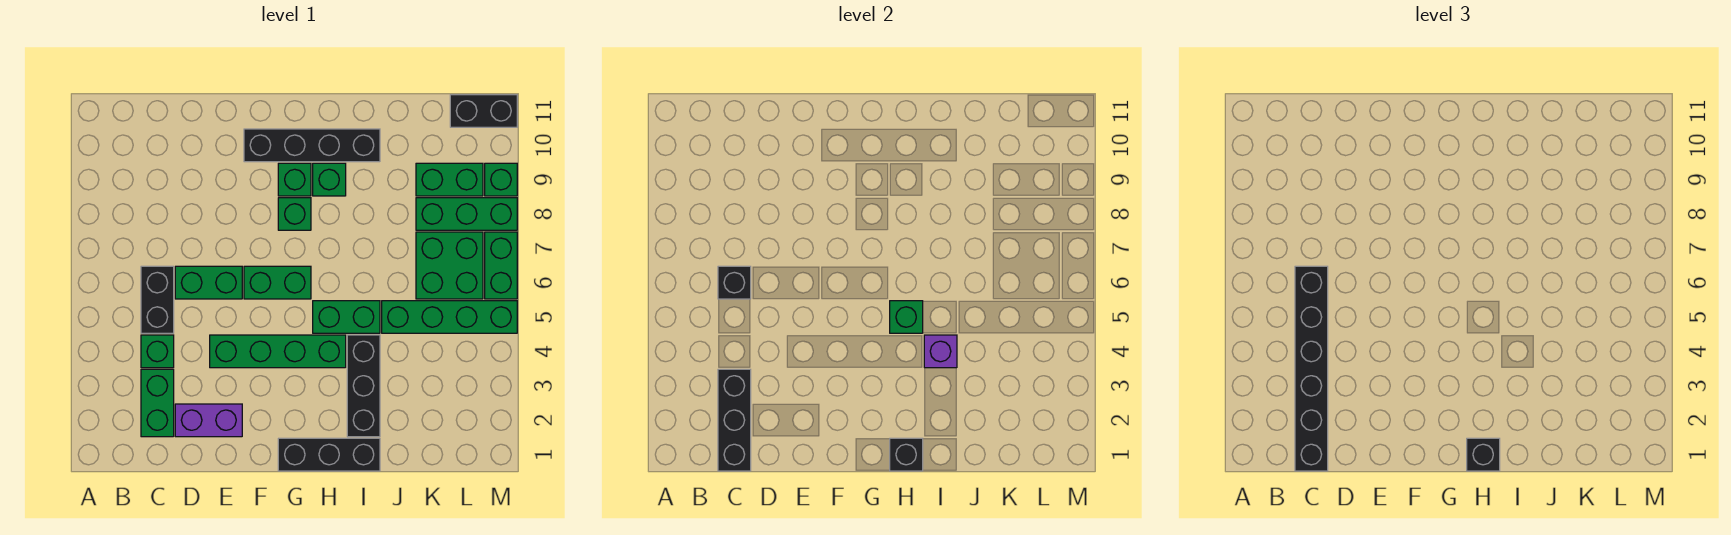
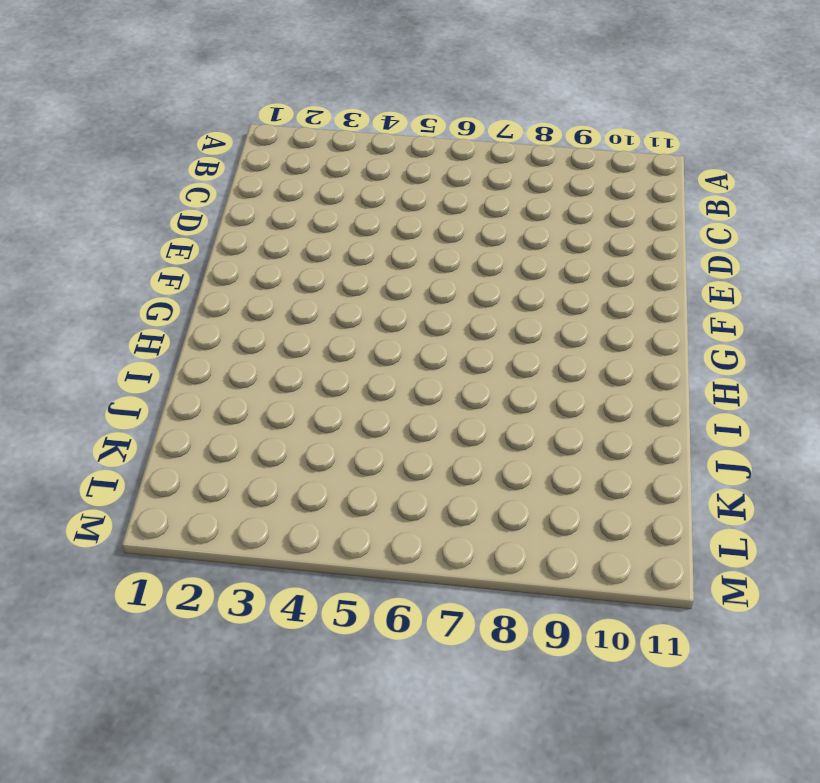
none -> green 1x2 brick [141,369,174,437]
none -> green 1x1 brick [141,335,174,368]
none -> black 1x2 brick [141,266,174,333]

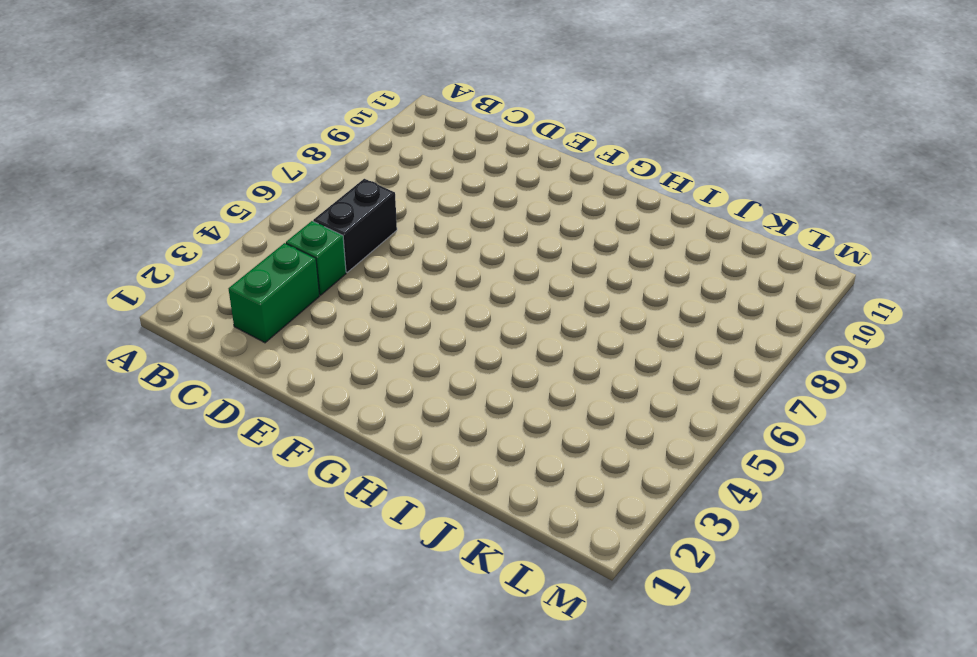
none -> purple 1x2 brick [175,404,242,437]
none -> green 1x2 brick [175,266,242,299]
none -> green 1x4 brick [210,335,346,368]

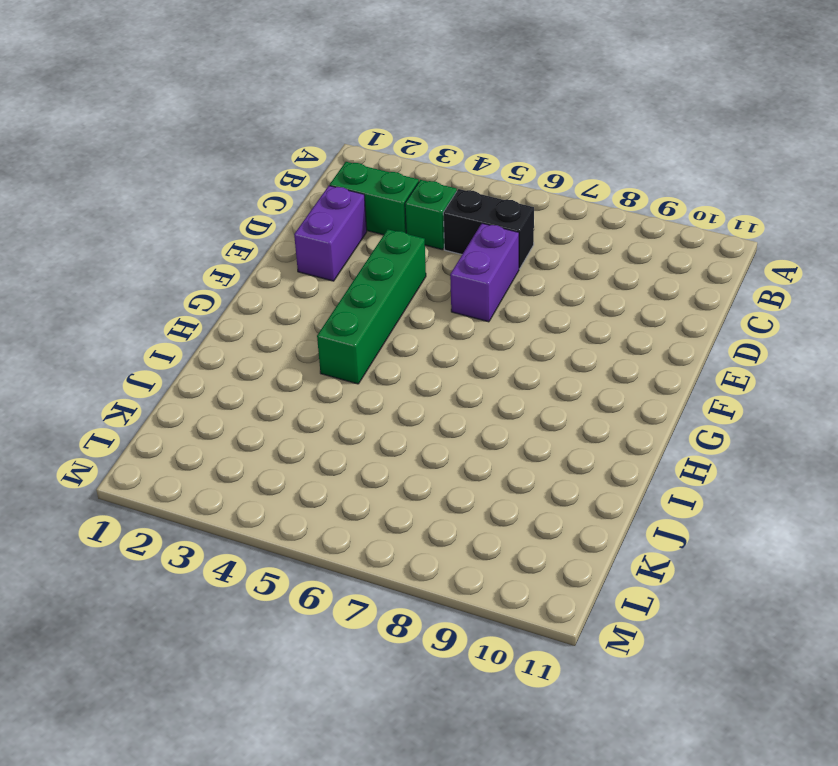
purple 1x2 brick [450,223,519,322] -> green 1x2 brick [175,266,242,299]
none -> green 1x2 brick [244,266,311,299]
none -> black 1x4 brick [244,129,380,162]
none -> black 1x3 brick [278,438,380,471]

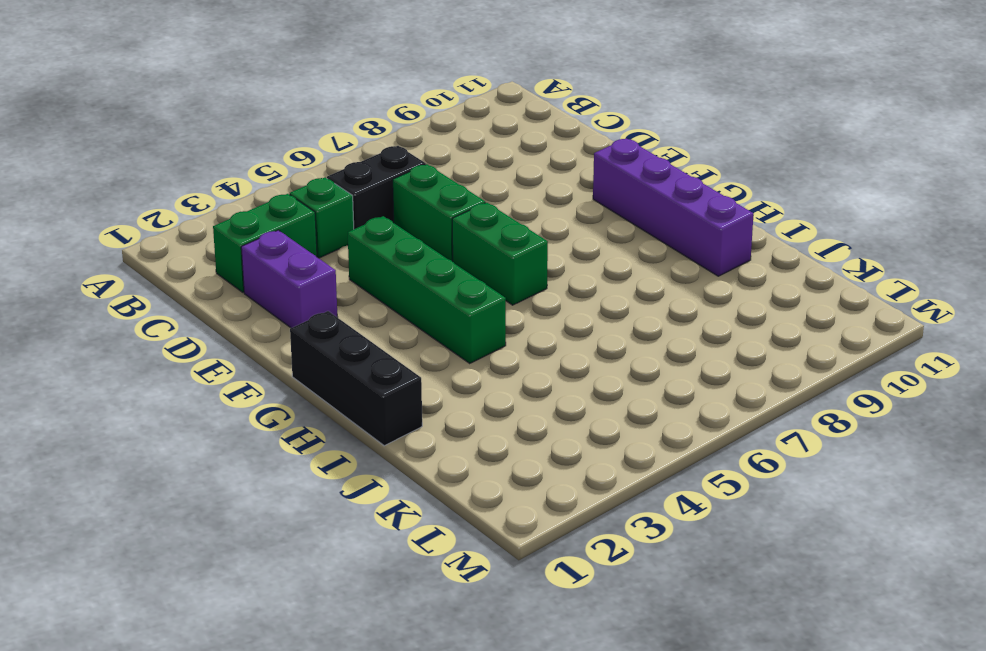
purple 1x4 brick [593,138,754,276] -> black 1x4 brick [244,129,380,162]
none -> green 1x1 brick [278,198,311,230]
none -> green 1x1 brick [278,163,311,196]
none -> green 1x2 brick [313,301,380,333]

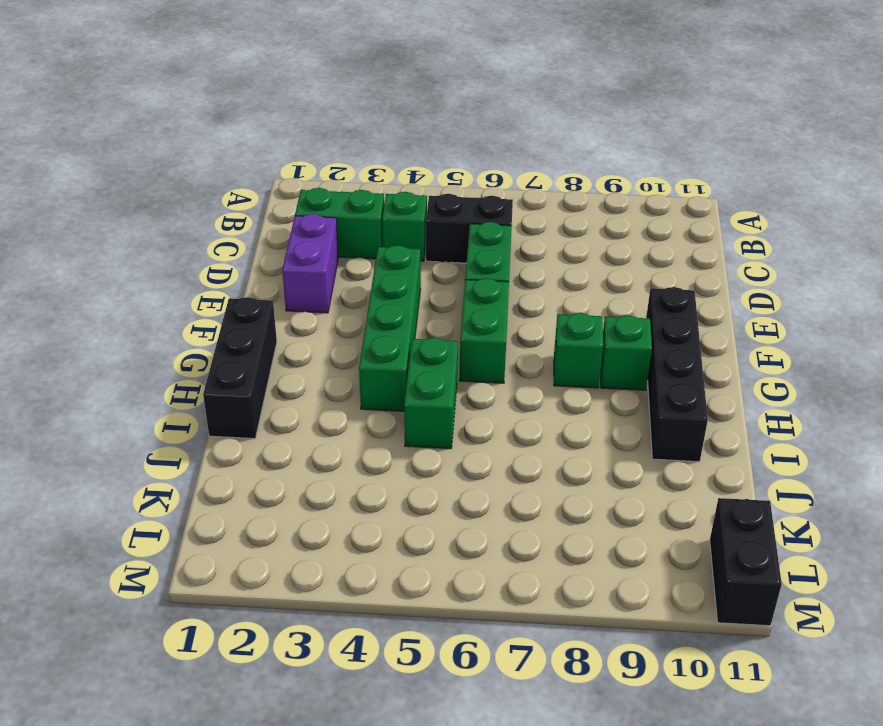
none -> green 1x1 brick [313,163,346,196]
none -> black 1x3 brick [347,335,380,437]
none -> green 1x4 brick [382,301,517,333]

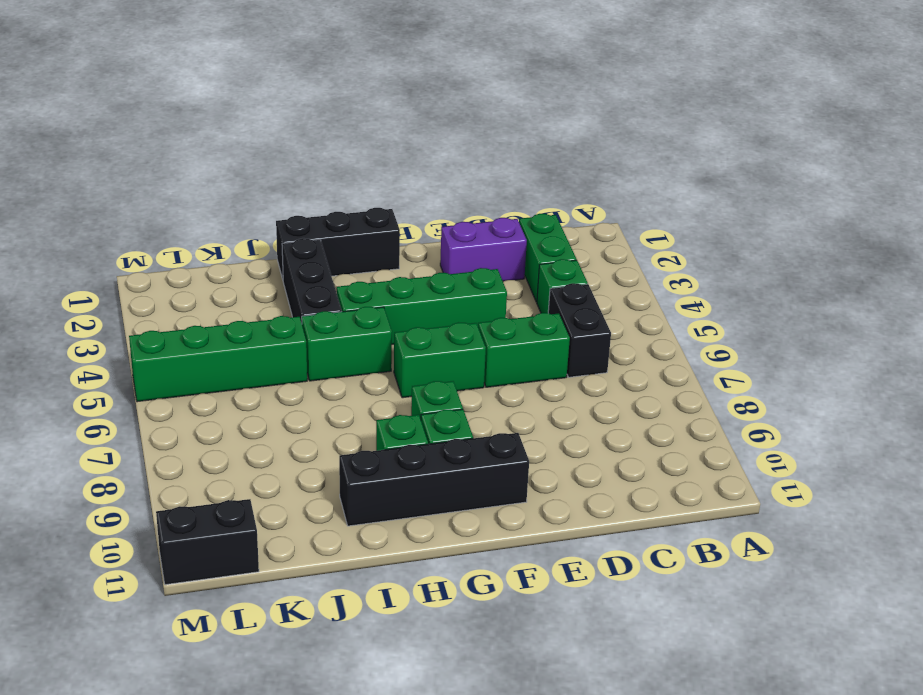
none -> green 2x2 brick [416,232,483,299]
none -> green 1x3 brick [416,198,517,230]
none -> green 1x2 brick [416,163,483,196]

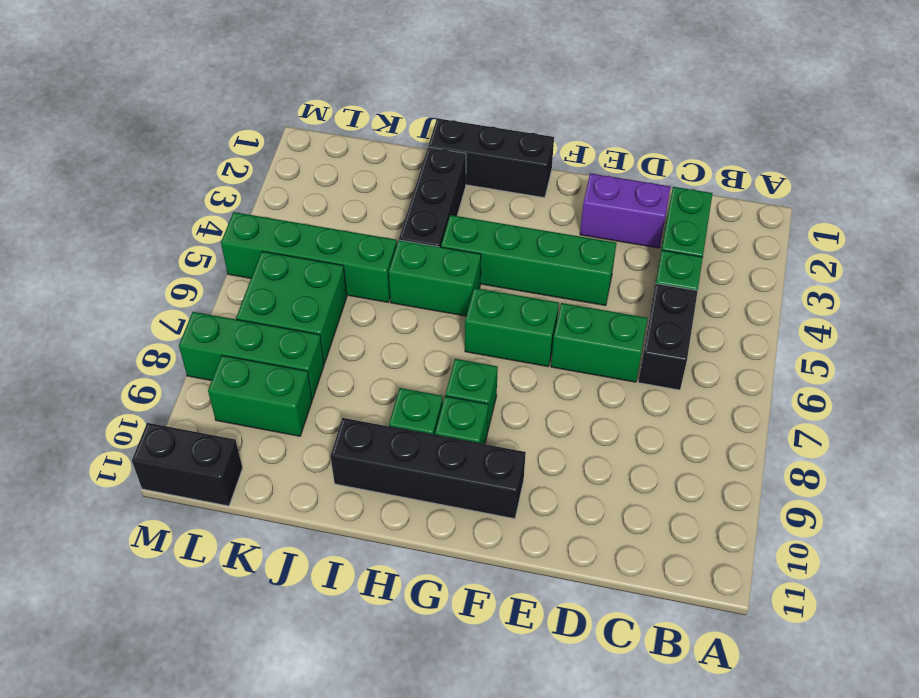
none -> green 1x2 brick [485,232,517,299]
none -> green 1x1 brick [485,163,517,196]
none -> black 1x3 brick [718,369,751,471]

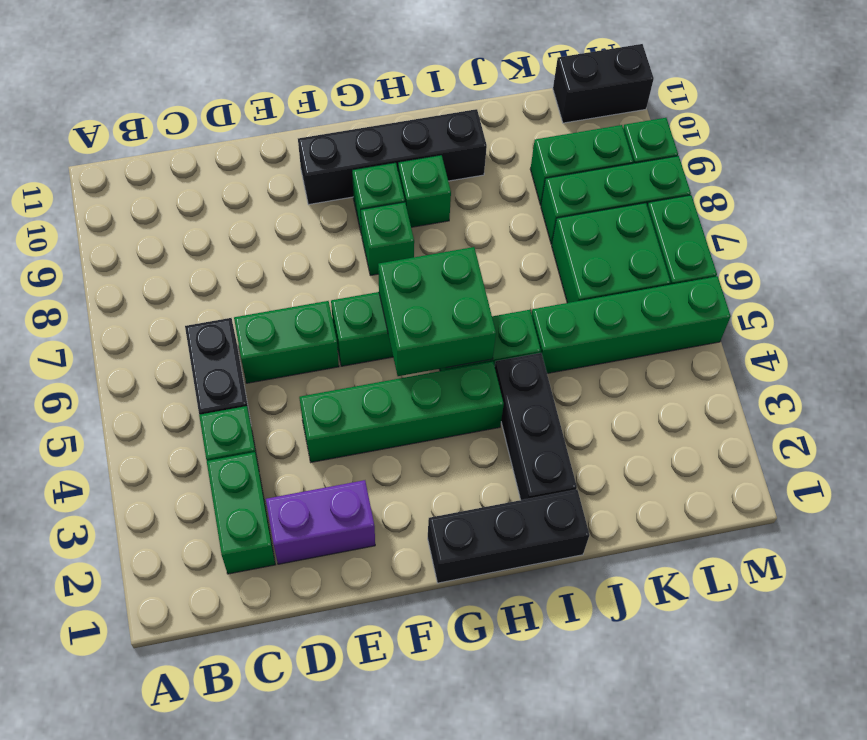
green 2x2 brick [378,247,496,376] -> green 1x1 brick [890,301,923,333]
none -> black 1x3 brick [718,369,751,471]
none -> black 1x1 brick [718,266,751,299]
none -> black 1x1 brick [890,438,923,471]

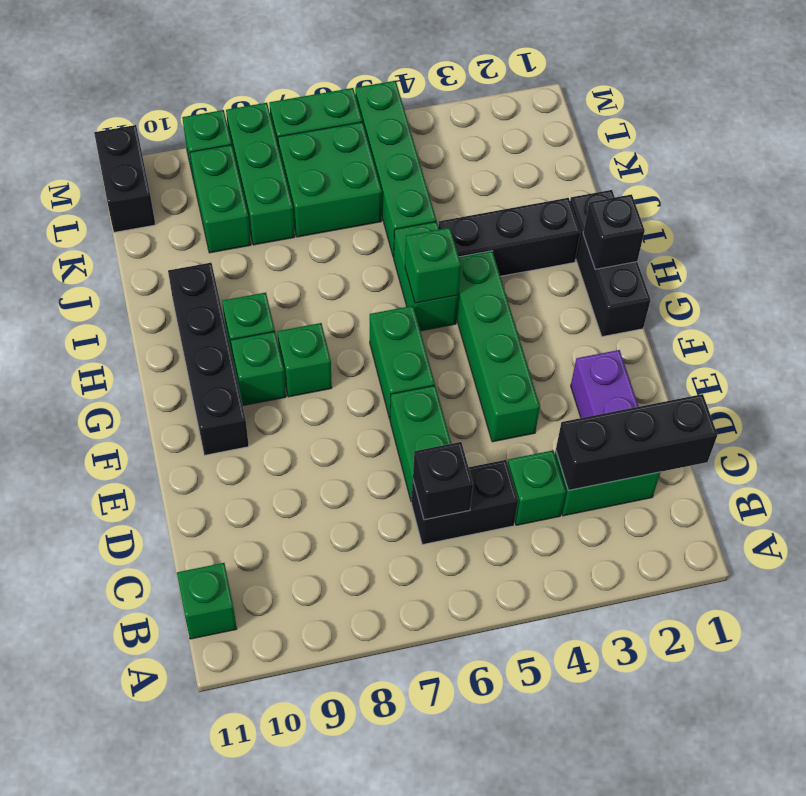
green 1x1 brick [177,563,237,639] -> none
none -> purple 1x1 brick [924,335,957,368]
none -> black 1x6 brick [1295,266,1328,471]
none -> black 1x1 brick [1467,438,1500,471]

